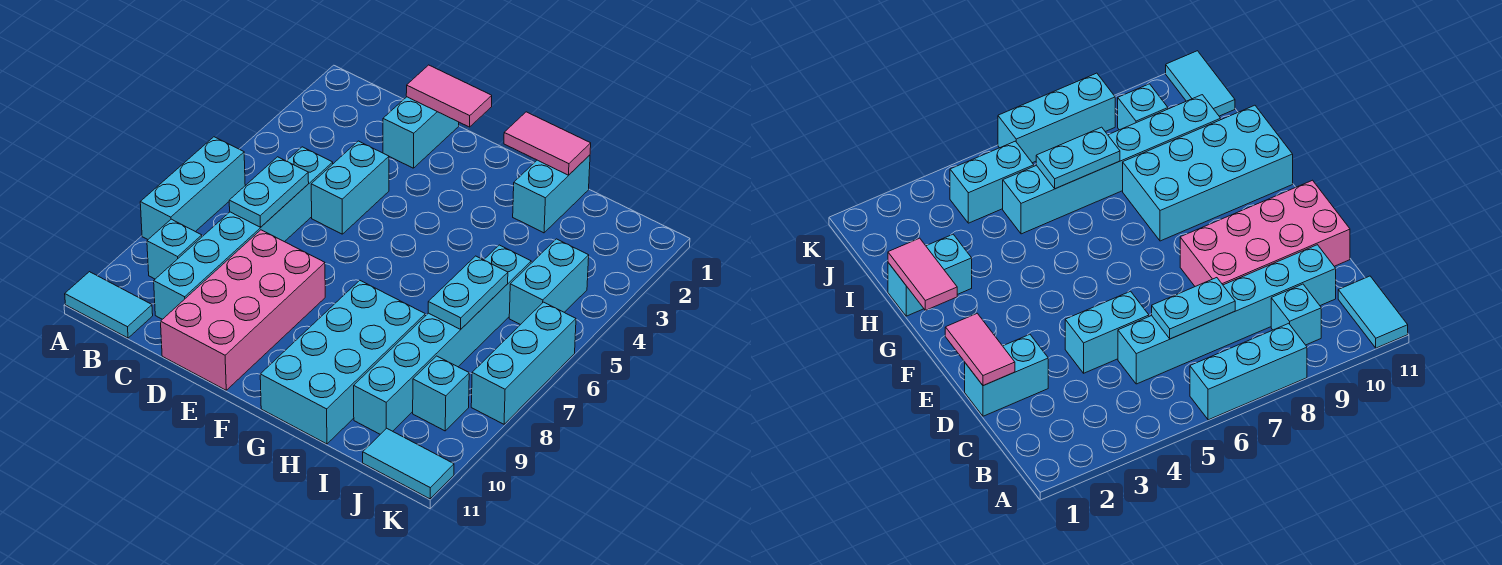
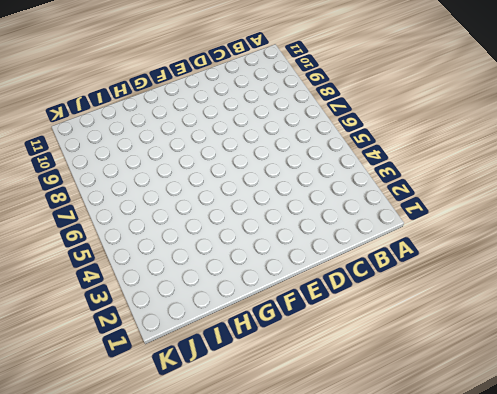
none -> cyan 1x3 brick [140,137,245,239]
none -> cyan 1x2 tile [65,272,153,338]
none -> cyan 1x1 brick [147,219,202,279]

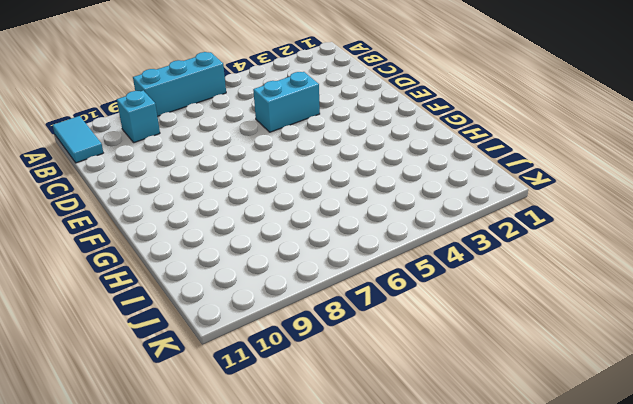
none -> cyan 1x6 brick [154,147,333,319]
none -> cyan 1x2 brick [383,97,459,168]
none -> pink 2x4 brick [161,230,325,390]

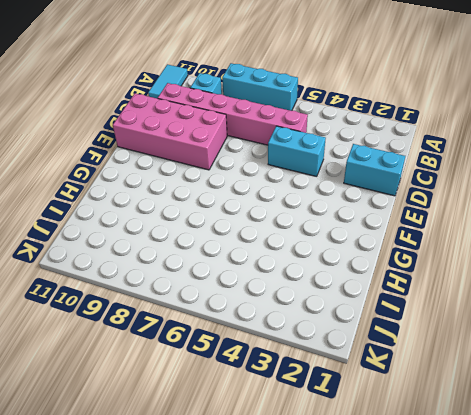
pink 1x6 brick [158,83,308,145] -> cyan 1x6 brick [154,147,333,319]
none -> cyan 2x4 brick [260,280,425,444]
none -> cyan 1x2 brick [513,155,590,233]
none -> cyan 1x6 brick [354,245,531,434]

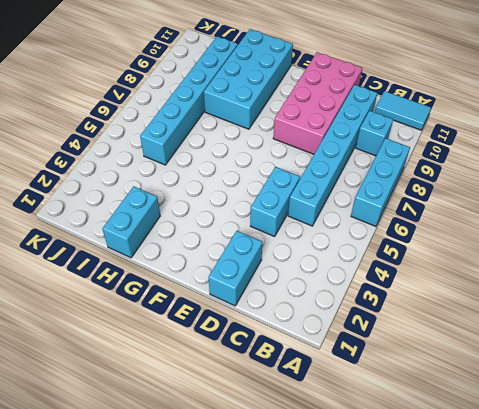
none -> cyan 1x2 brick [509,239,589,325]
none -> cyan 1x1 brick [413,356,469,431]
none -> cyan 1x2 tile [363,428,454,499]

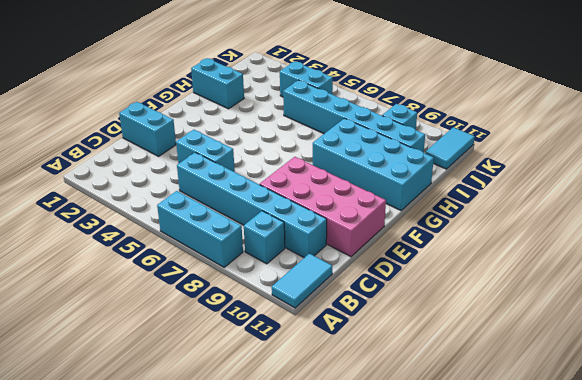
none -> cyan 1x3 brick [471,302,576,424]
none -> cyan 1x2 plate [229,157,309,227]
none -> pink 1x2 tile [406,65,492,127]

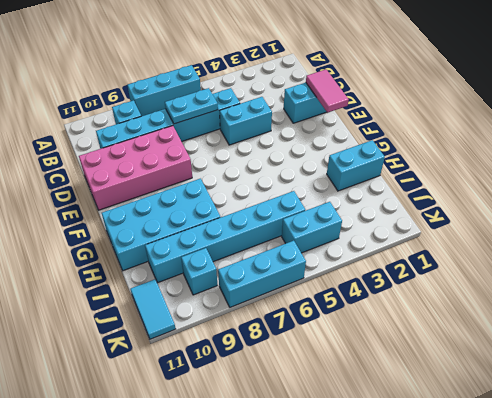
none -> cyan 1x2 tile [65,272,153,338]
none -> pink 1x2 tile [504,112,591,175]
none -> cyan 1x2 plate [428,256,508,329]

